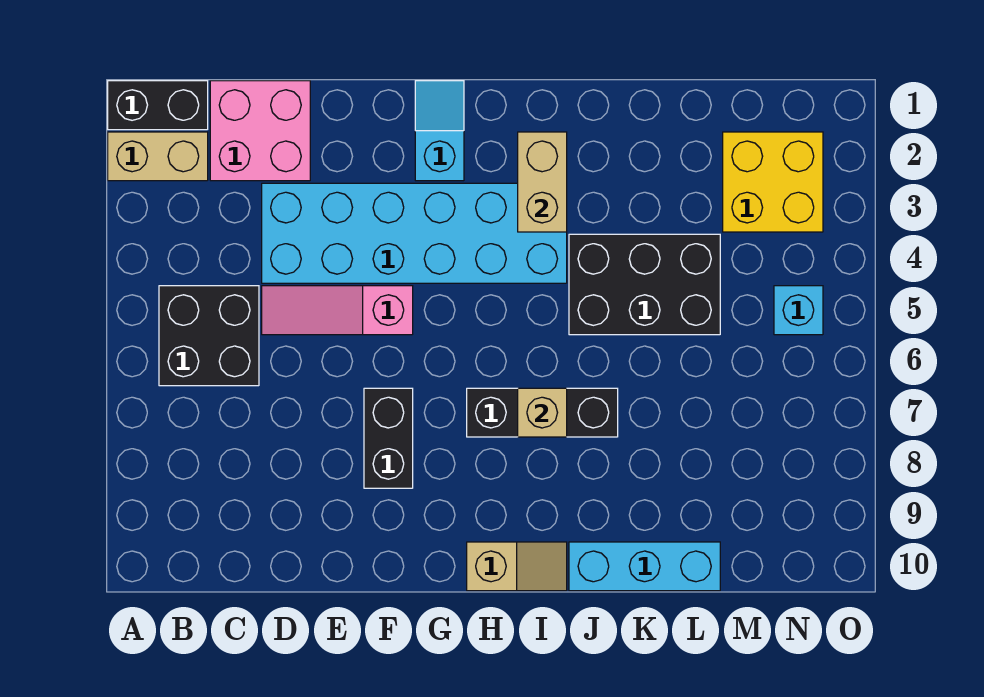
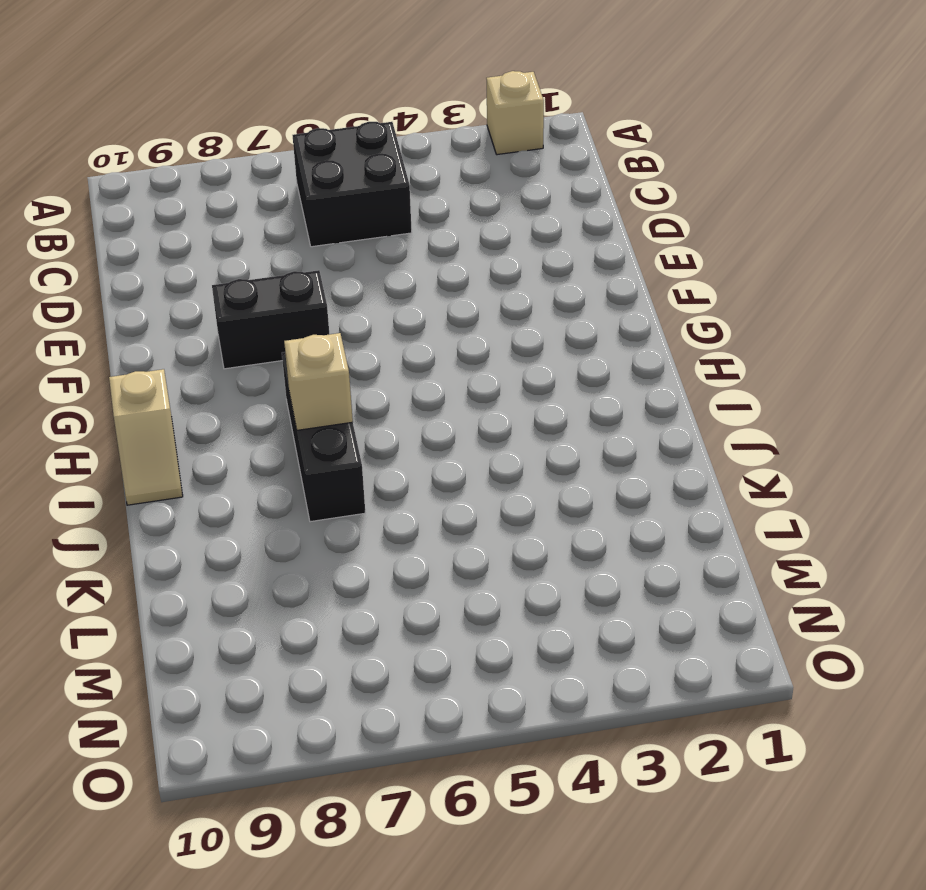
tan 1x1 brick [486,71,544,155] -> tan 1x2 brick [108,132,208,181]
none -> black 1x2 brick [108,81,208,130]
none -> pink 2x2 brick [210,81,310,181]
none -> cyan 2x6 brick [262,183,567,283]

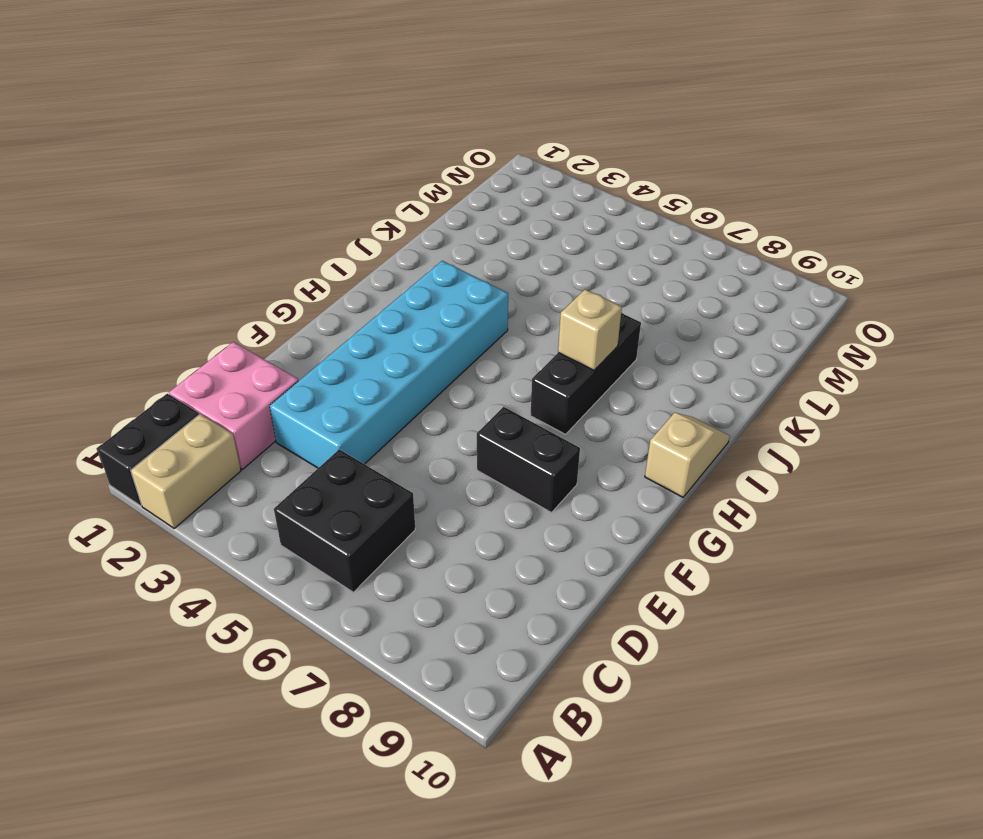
none -> pink 1x3 slope [262,286,413,335]
none -> cyan 1x2 slope [415,81,464,181]
none -> black 2x3 brick [569,234,720,335]

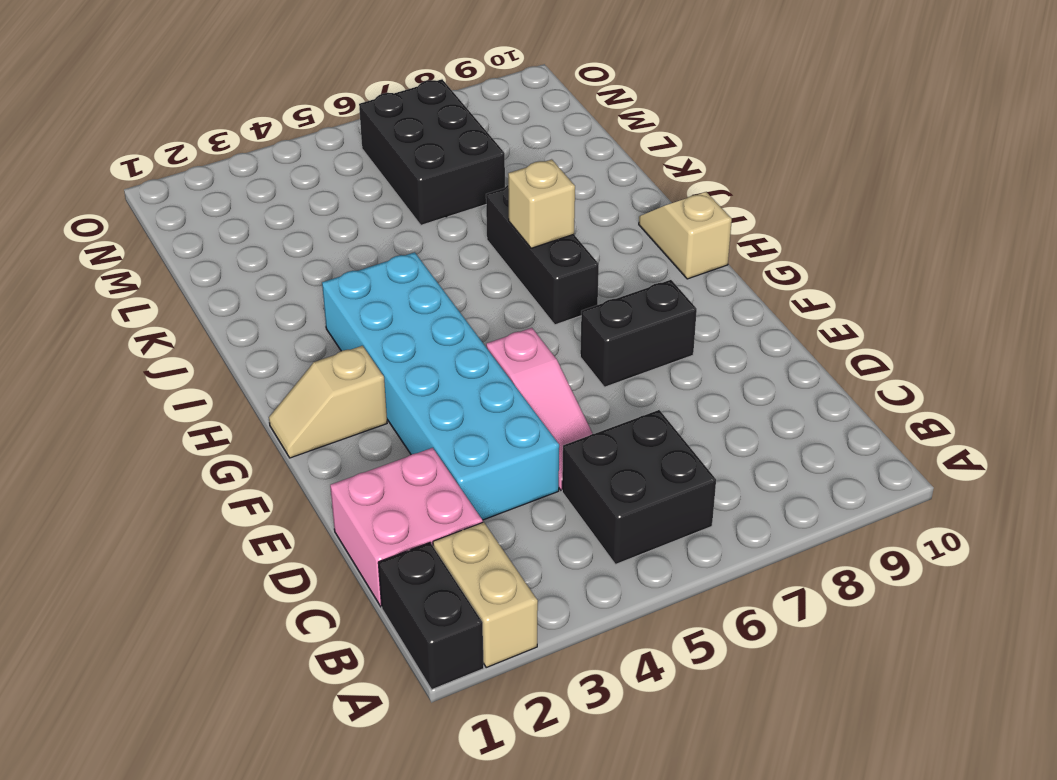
tan 1x2 slope [269,346,387,458] -> cyan 1x2 slope [415,81,464,181]
black 2x3 brick [359,79,505,225] -> black 2x3 brick moved to [569,234,720,335]
none -> cyan 1x3 brick [569,542,720,591]
none -> yellow 2x2 brick [723,132,823,232]
none -> cyan 1x1 brick [774,286,823,335]

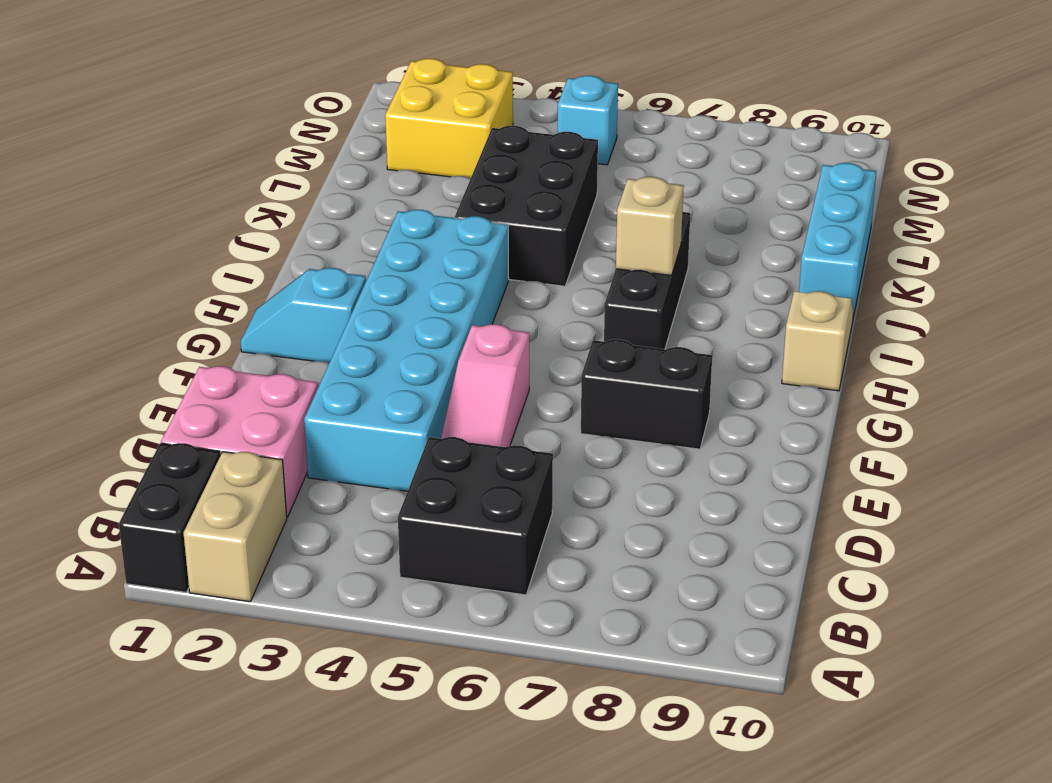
none -> tan 1x2 brick [518,132,567,232]

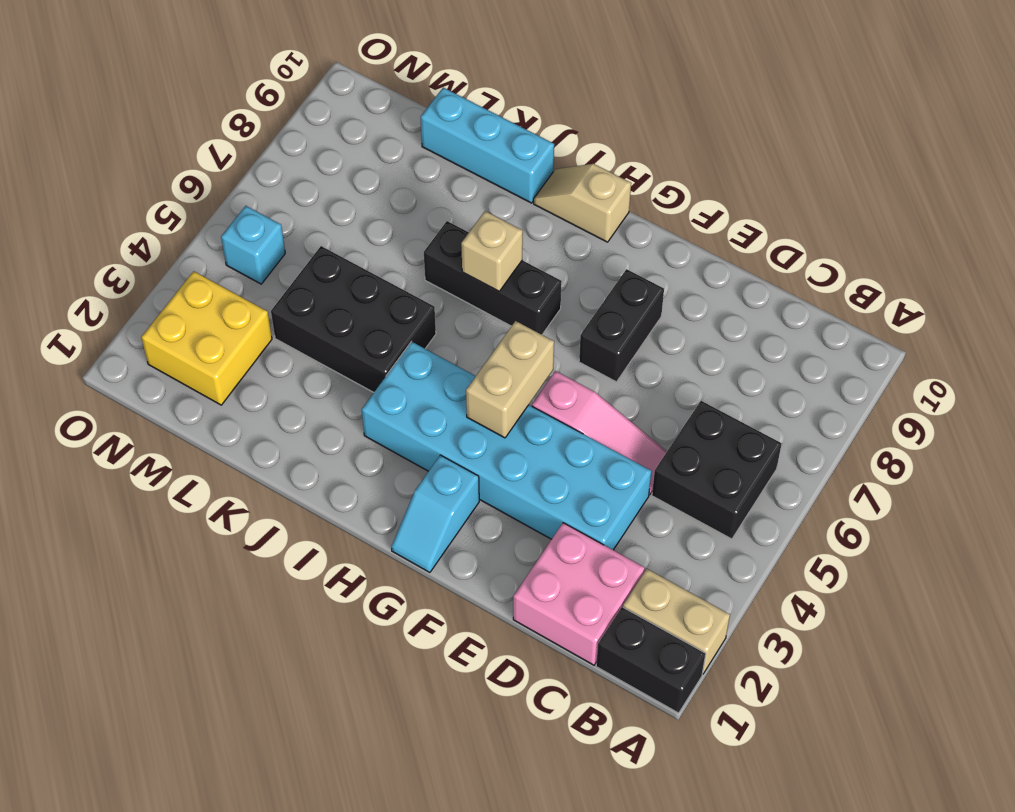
tan 1x2 brick [466,321,554,438] -> tan 1x2 brick moved to [518,132,567,232]

